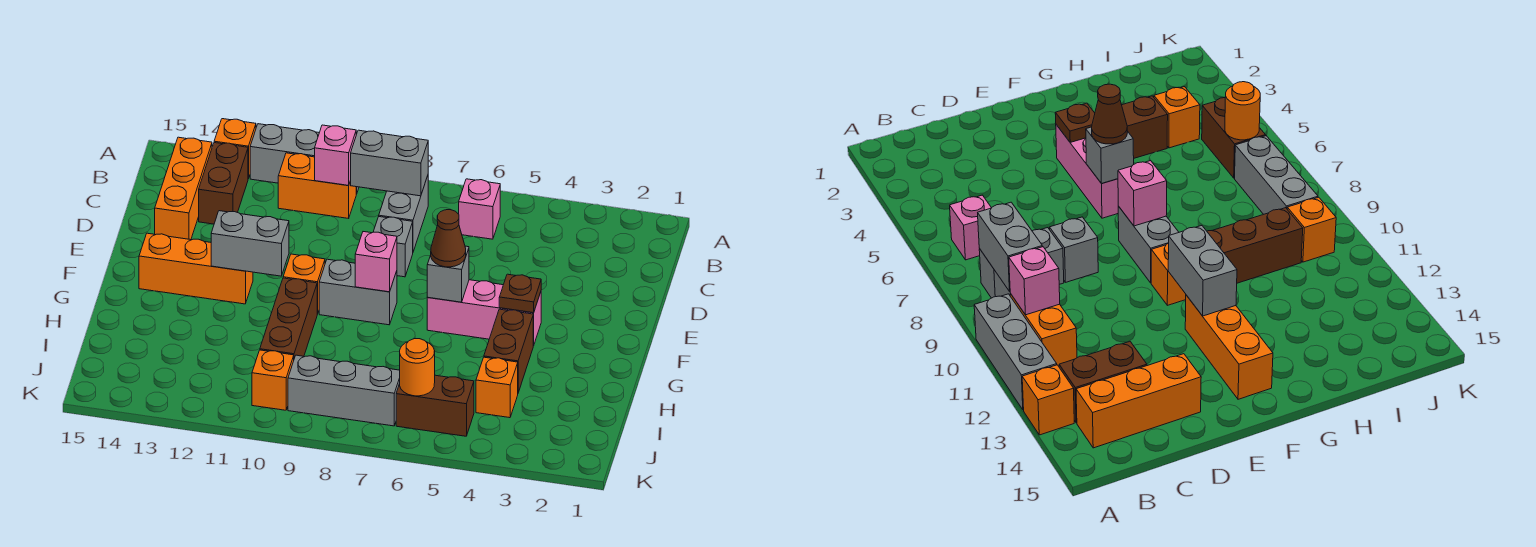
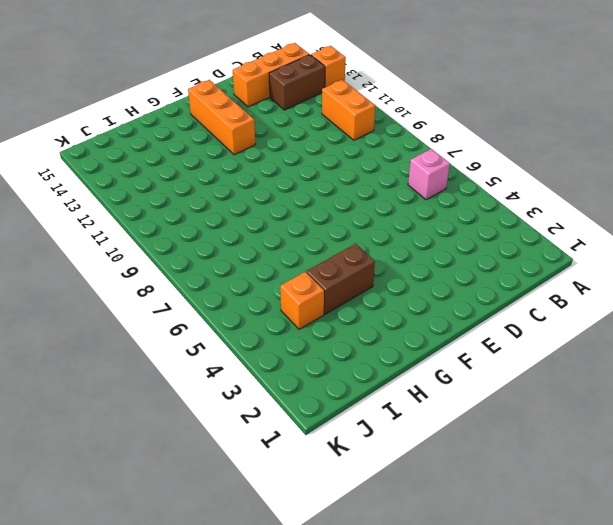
none -> grey 1x3 brick [250,124,359,194]
none -> grey 1x2 brick [379,176,428,252]
none -> grey 1x1 brick [373,217,413,277]

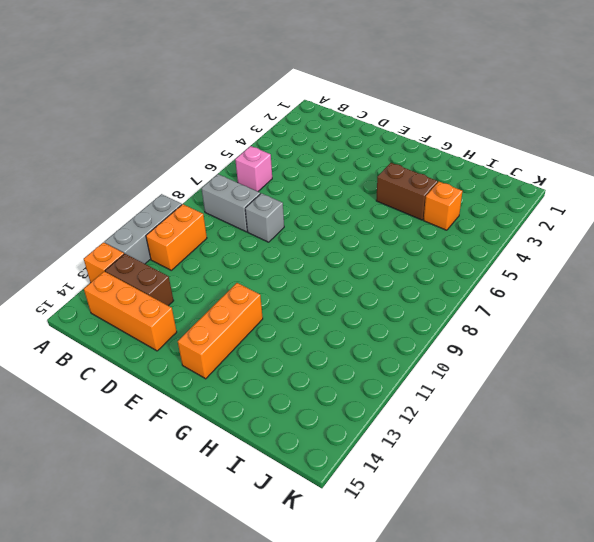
none -> pink 1x3 brick [427,280,541,345]
none -> grey 1x2 brick [319,259,397,325]
none -> orange 1x1 brick [283,254,325,314]

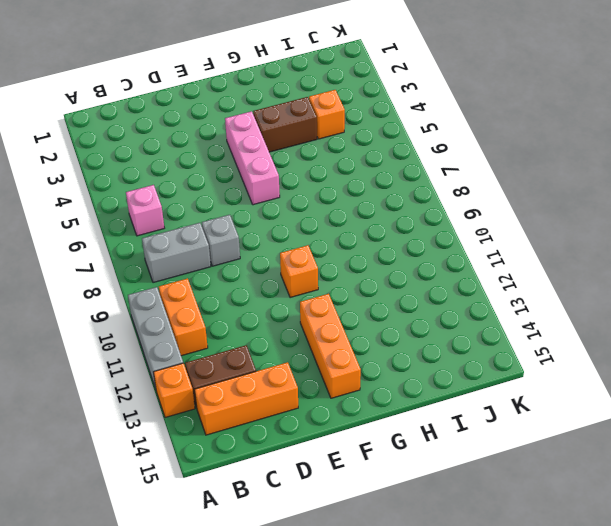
none -> grey 1x2 brick [319,259,397,325]
none -> brown 1x3 brick [260,278,317,358]
none -> brown 1x2 brick [396,375,474,436]

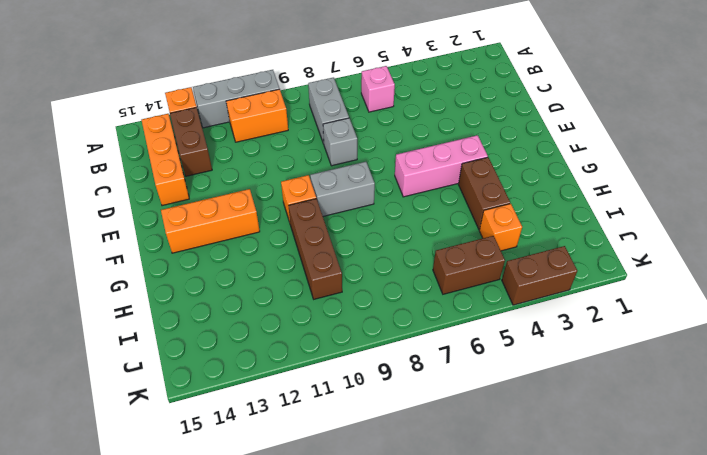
brown 1x2 brick [502,246,577,305] -> none
none -> grey 1x3 brick [288,355,400,426]
none -> orange 1x1 brick [252,350,294,410]
none -> grey 1x2 brick [351,130,428,196]

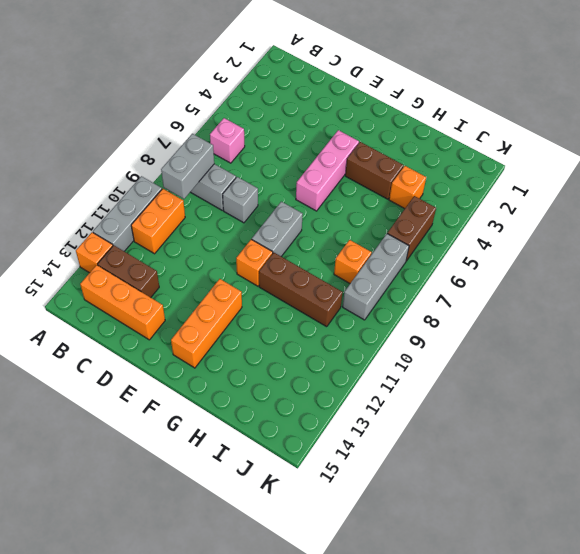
orange 1x1 brick [334,240,372,283] -> orange 1x1 brick moved to [252,350,294,410]
none -> pink 1x1 brick [315,125,356,186]
none -> brown 1x1 plate [499,274,541,313]
none -> grey 1x1 brick [427,246,469,302]

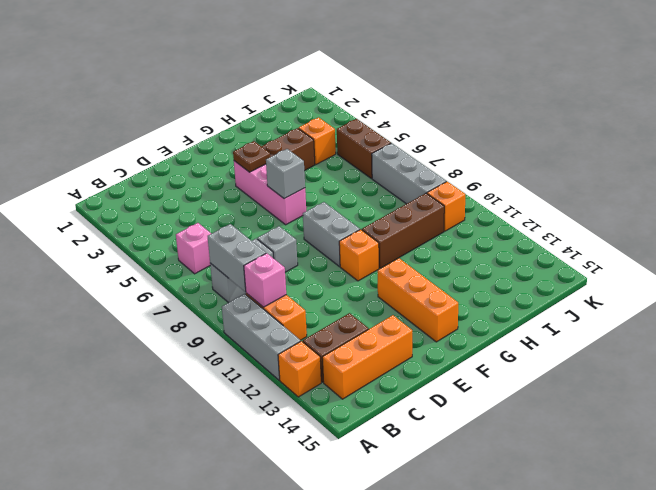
none -> pink 1x1 brick [355,232,397,292]
none -> grey 1x2 brick [211,211,289,276]
none -> orange 1x1 round brick [400,339,435,396]

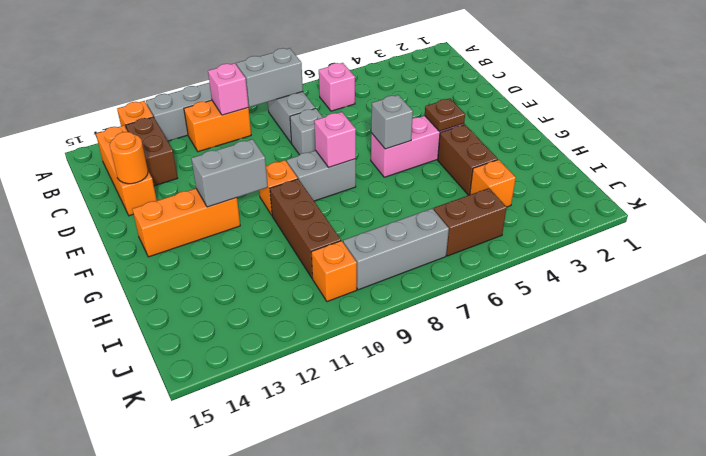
orange 1x1 round brick [110,132,148,184] -> orange 1x1 round brick moved to [400,339,435,396]
none -> brown 1x1 cone [430,210,466,267]

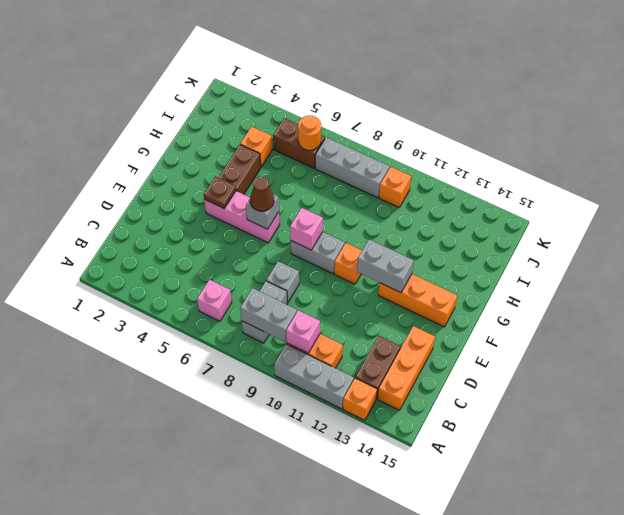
none -> brown 1x3 brick [260,278,317,358]

